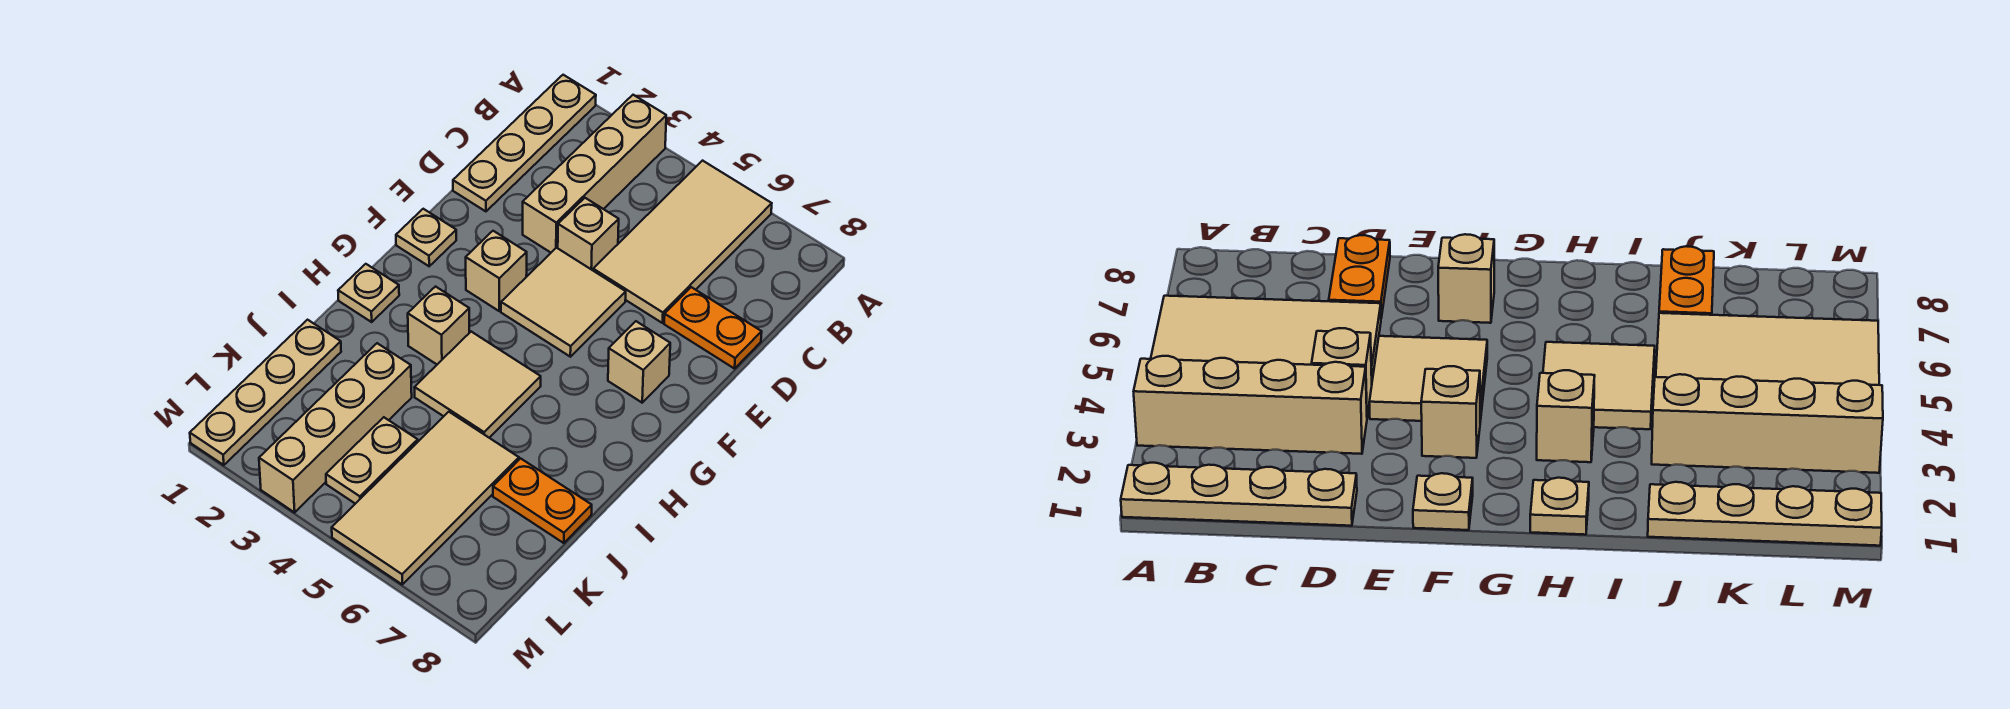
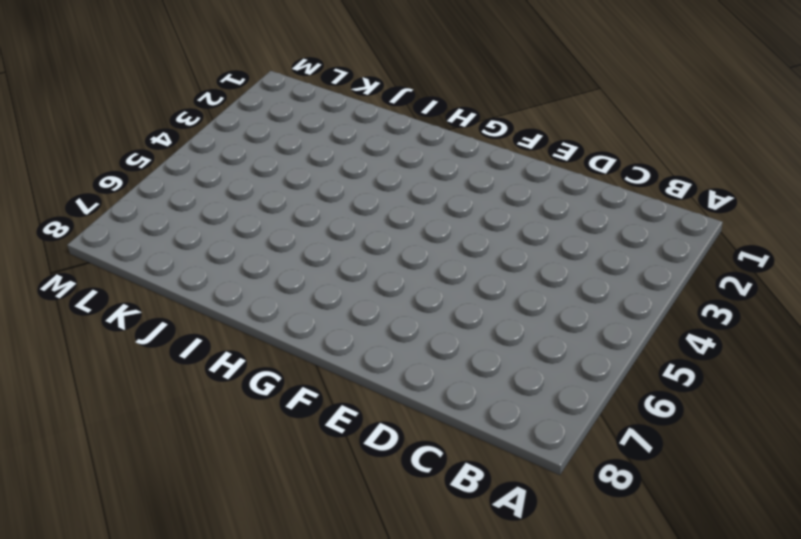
none -> tan 1x4 plate [453,75,596,211]
none -> tan 1x4 brick [523,95,666,253]
none -> tan 2x4 tile [593,161,772,323]

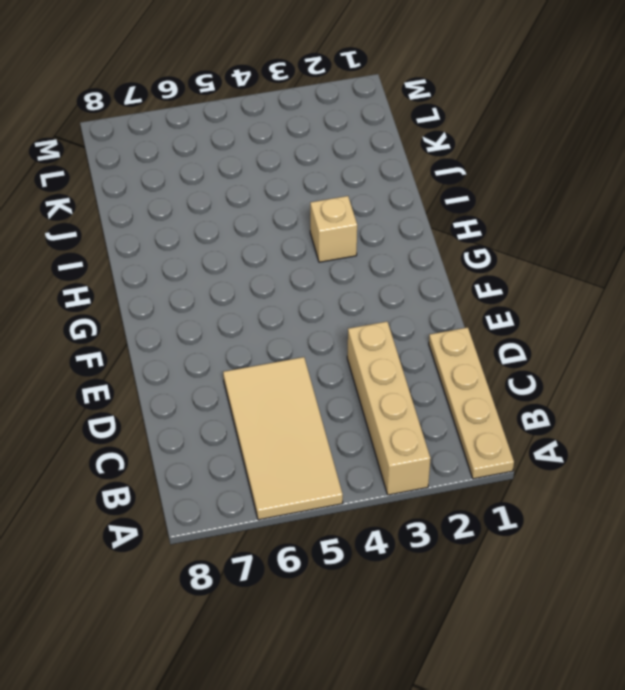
none -> tan 1x1 brick [558,198,619,270]
none -> orange 1x2 plate [664,287,762,369]
none -> tan 2x2 tile [501,248,626,357]

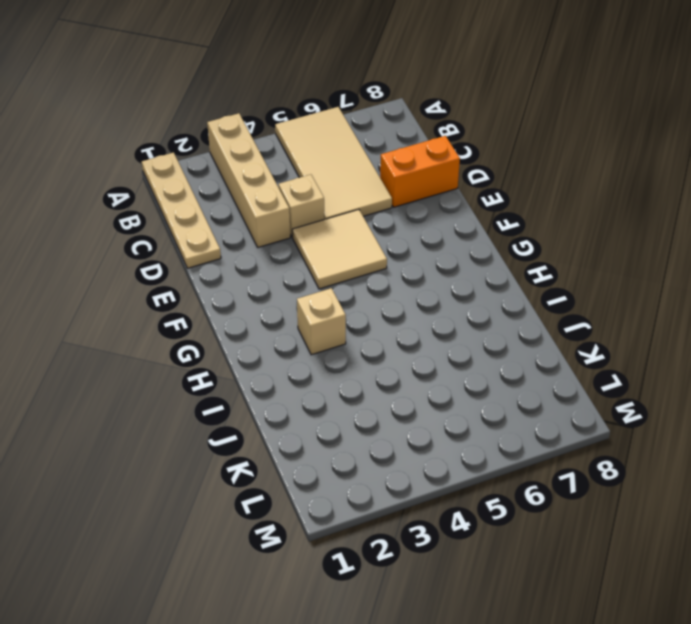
orange 1x2 brick [380,136,460,207] -> orange 1x2 plate [664,287,762,369]
none -> tan 1x1 plate [396,209,456,266]
none -> tan 1x1 brick [466,231,527,311]
none -> tan 1x1 brick [608,321,670,403]

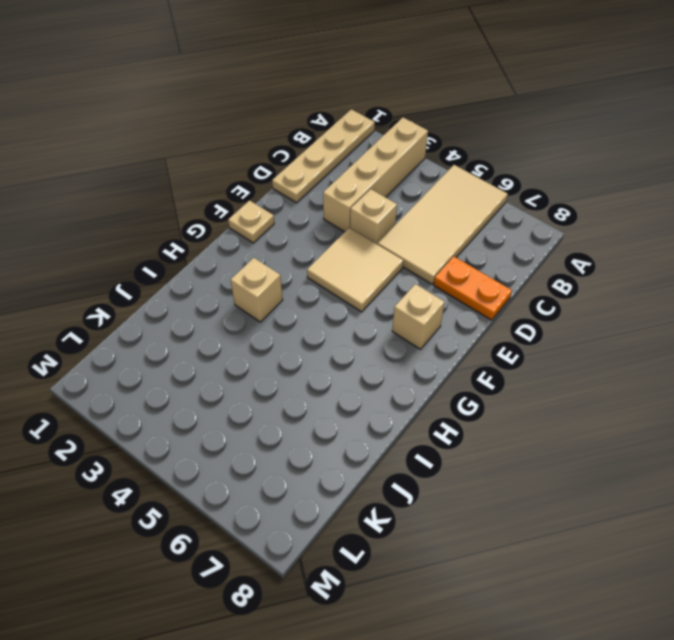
none -> tan 1x1 brick [466,231,527,311]
none -> tan 1x1 plate [338,264,399,322]
none -> tan 2x2 tile [414,332,541,438]

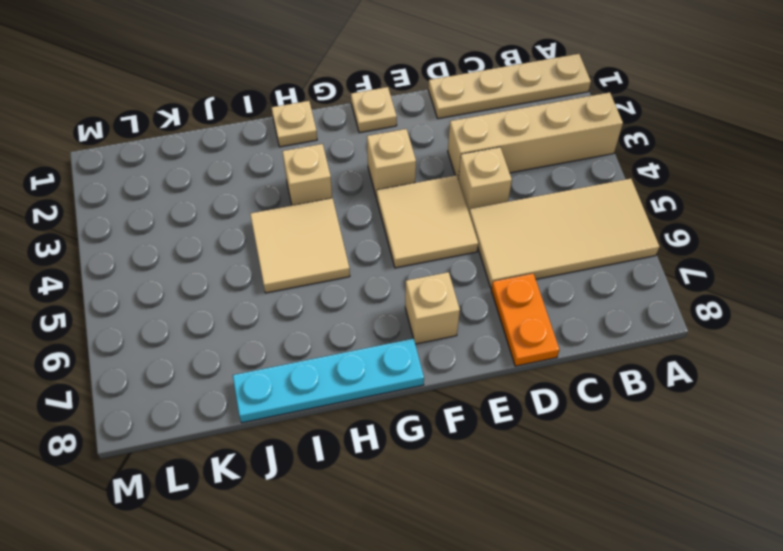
cyan 1x4 plate [233,339,424,423] -> orange 1x2 plate [493,458,592,543]
none -> tan 1x4 plate [190,320,341,465]
none -> tan 1x4 brick [259,343,412,512]
none -> tan 2x4 tile [332,412,519,584]

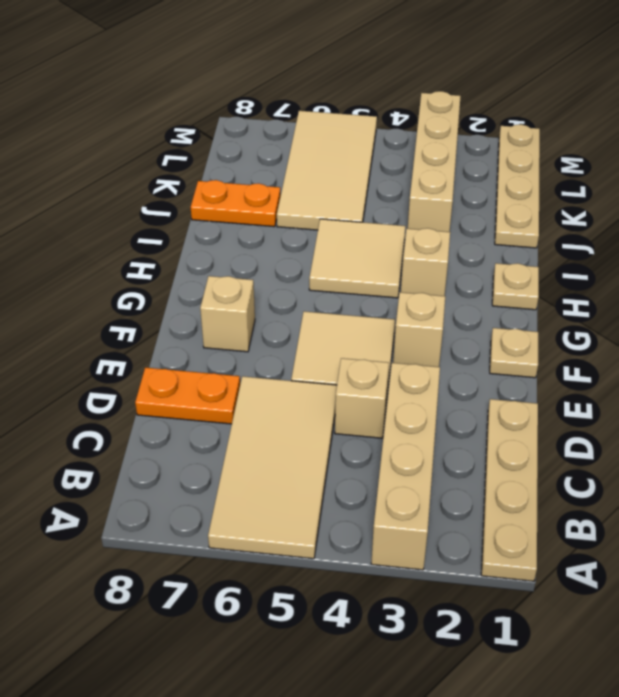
none -> tan 1x2 plate [326,417,418,504]

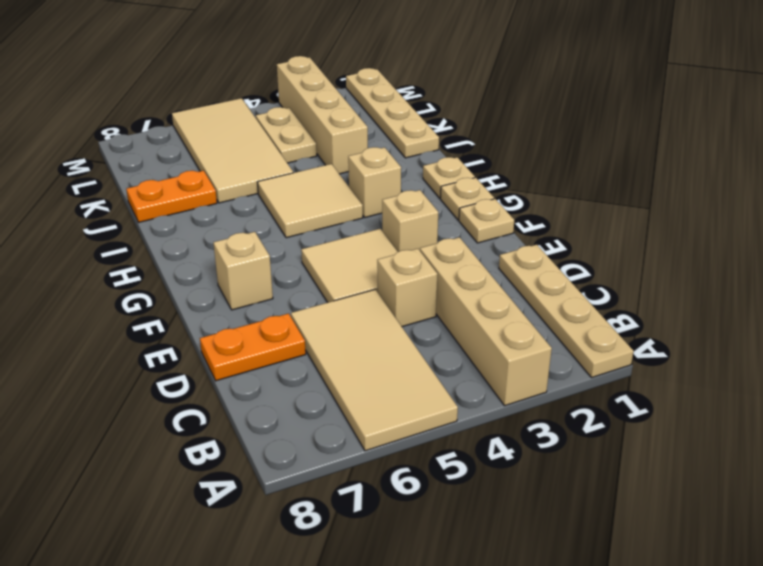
tan 1x1 plate [440,178,494,220] -> none

